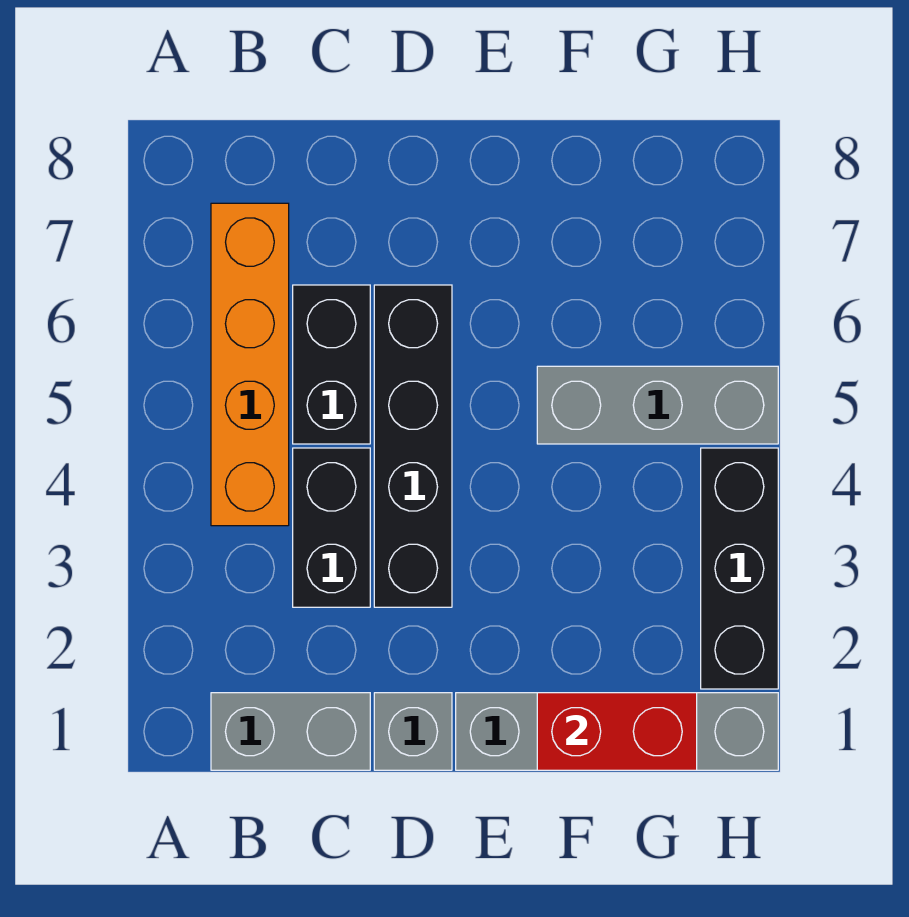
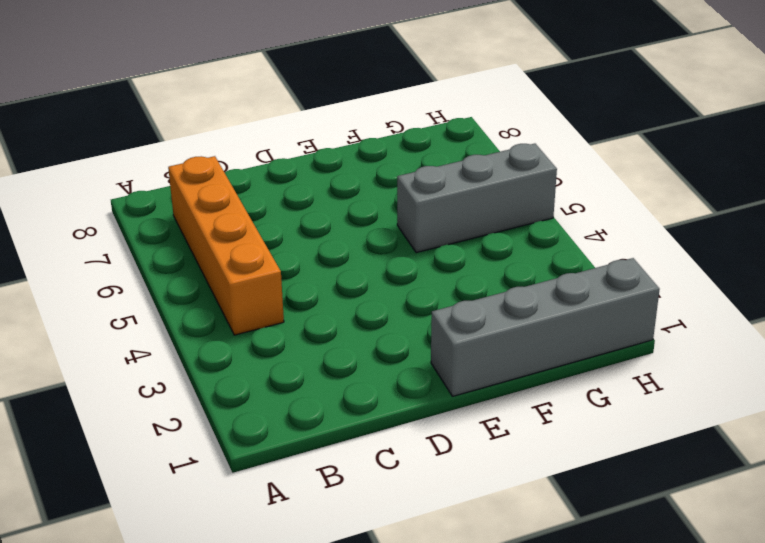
none -> grey 1x2 brick [211,693,370,770]
none -> black 1x2 brick [293,448,370,607]

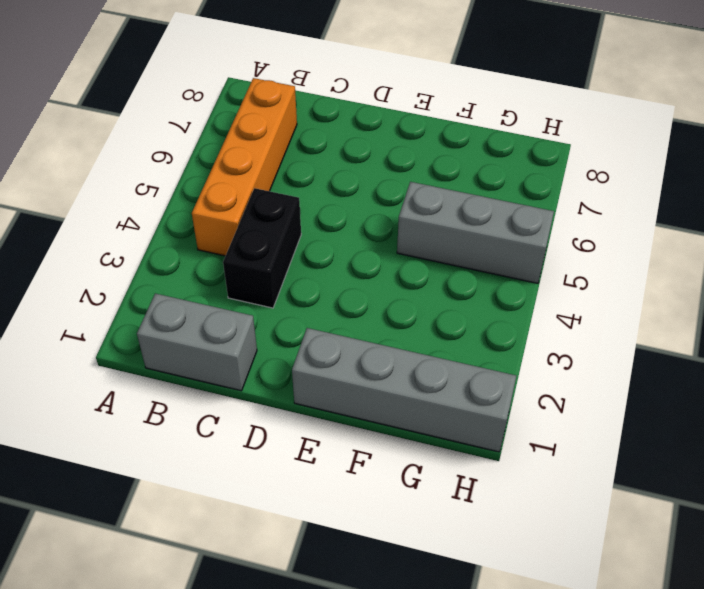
none -> black 1x2 brick [293,285,370,444]
none -> grey 1x1 brick [374,693,452,770]

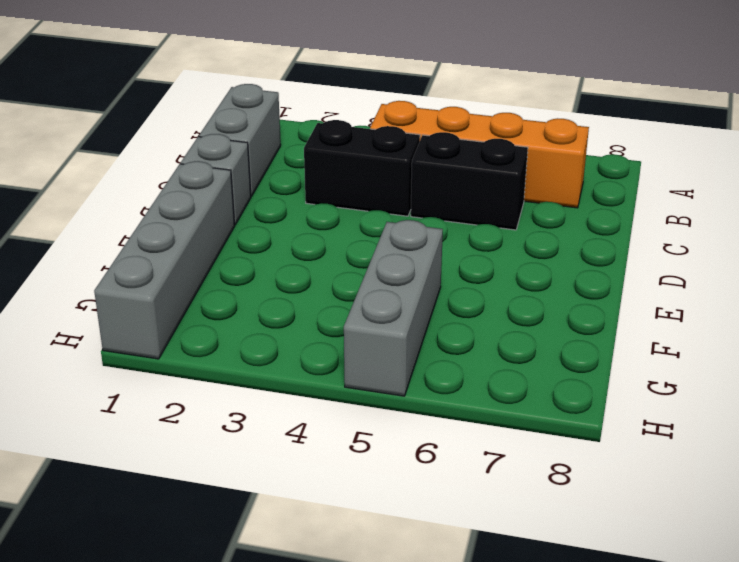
none -> black 1x4 brick [374,285,452,607]
none -> black 1x3 brick [701,448,778,689]

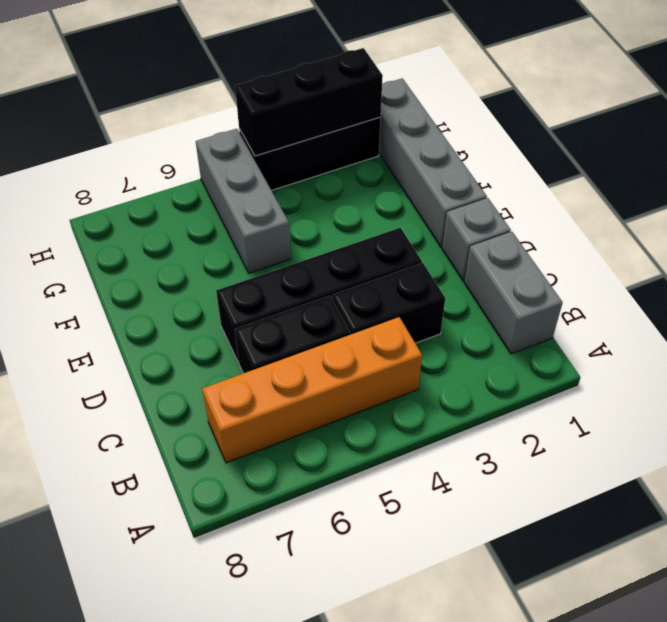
black 1x3 brick [235,48,383,156] -> none
none -> red 1x2 brick [537,693,697,770]

